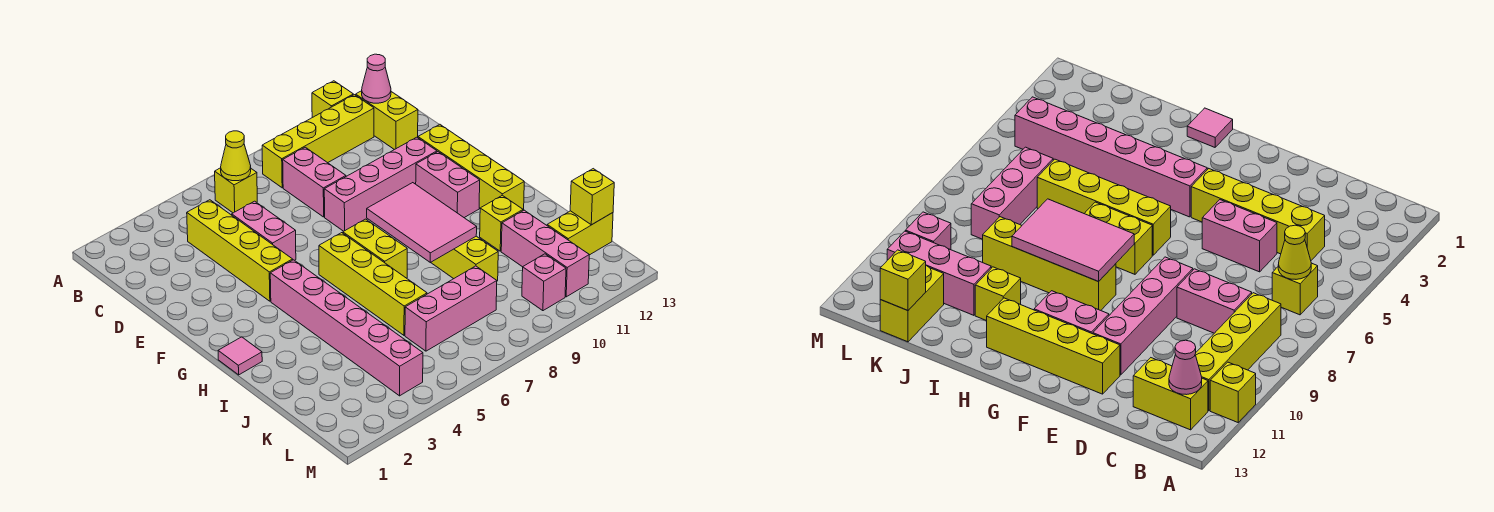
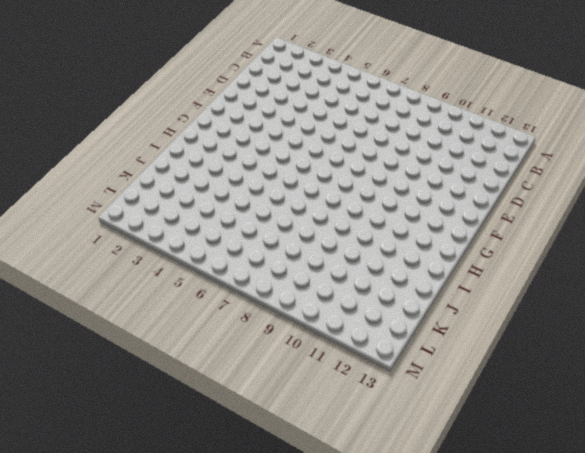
none -> yellow 1x1 brick [312,81,353,117]
none -> yellow 1x1 brick [215,168,257,213]
none -> yellow 1x4 brick [262,95,374,188]

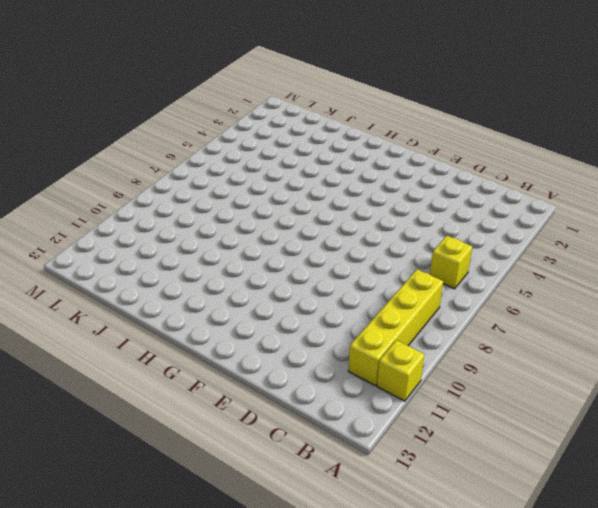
none -> yellow 1x2 brick [356,91,418,150]
none -> yellow 1x4 brick [187,200,293,301]
none -> pink 1x2 brick [283,147,346,217]

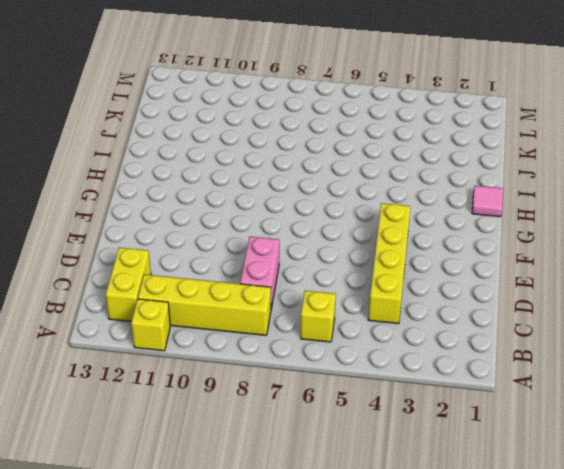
none -> pink 1x2 brick [232,201,296,260]
none -> pink 1x4 brick [324,137,437,231]
none -> yellow 1x4 brick [418,124,524,211]

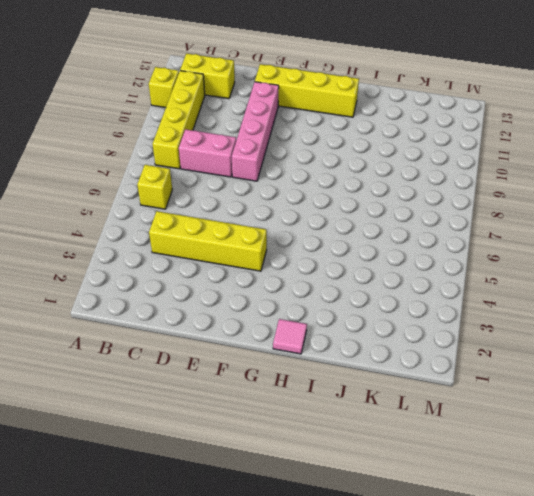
none -> pink 1x2 brick [232,201,296,260]
none -> pink 1x2 brick [416,152,480,218]
none -> pink 1x6 brick [270,260,423,396]

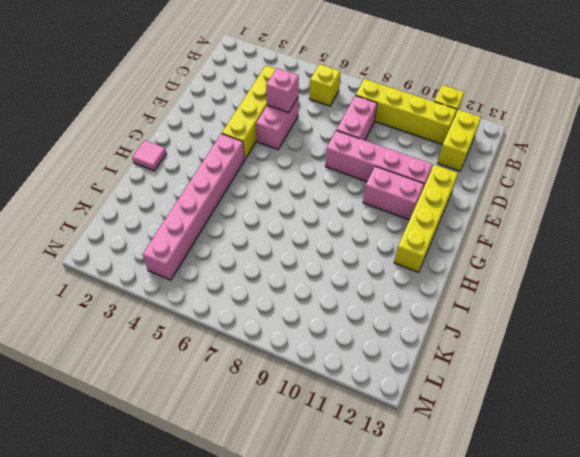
pink 1x1 brick [266,68,299,113] -> pink 1x1 brick moved to [522,254,566,311]
pink 1x2 brick [363,166,424,220] -> pink 1x2 brick turned to [416,152,480,218]
none -> yellow 1x4 brick [319,233,427,335]
none -> yellow 1x2 brick [343,219,407,278]
none -> yellow 1x4 brick [431,236,498,281]

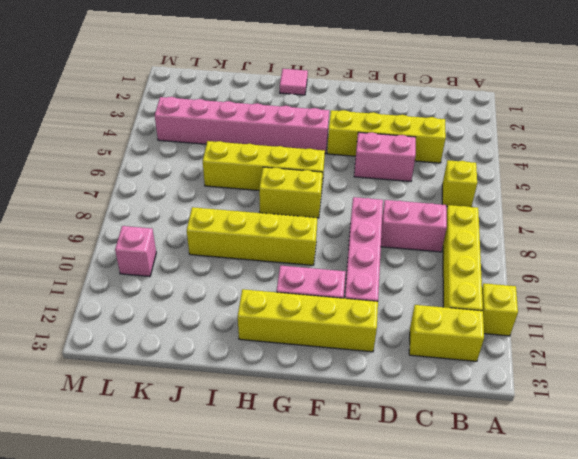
none -> yellow 1x1 brick [480,195,523,251]
none -> pink 1x3 brick [501,210,589,297]
none -> pink 1x3 brick [405,266,497,351]

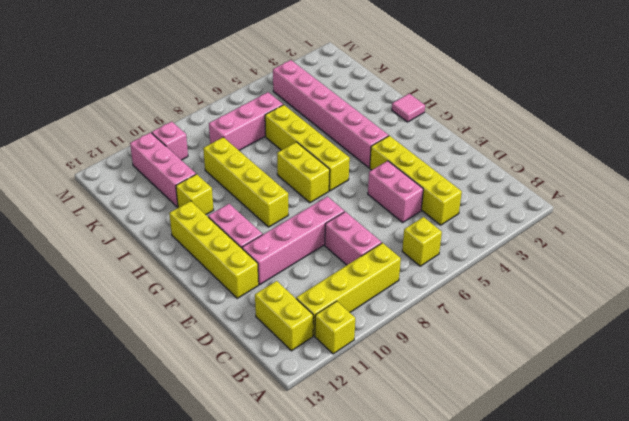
none -> yellow 1x2 brick [547,211,613,255]
none -> yellow 1x1 cone [221,131,251,181]
none -> pink 1x1 cone [362,54,391,103]

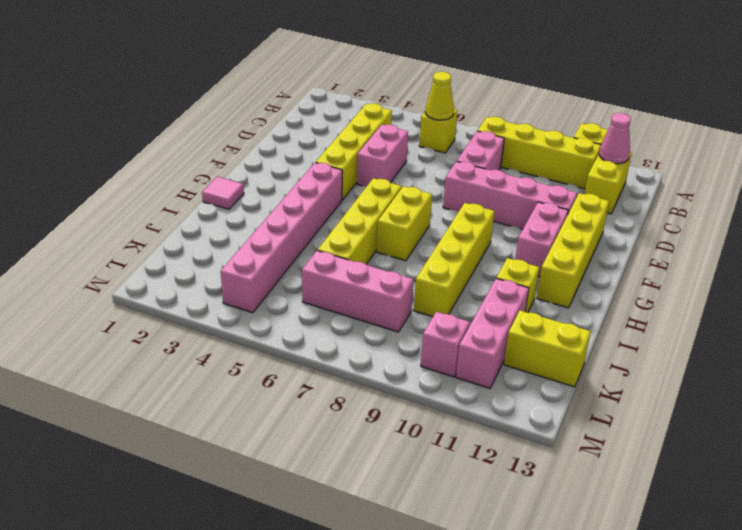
none -> pink 2x3 tile [367,183,477,263]
none -> yellow 1x1 brick [570,169,614,225]

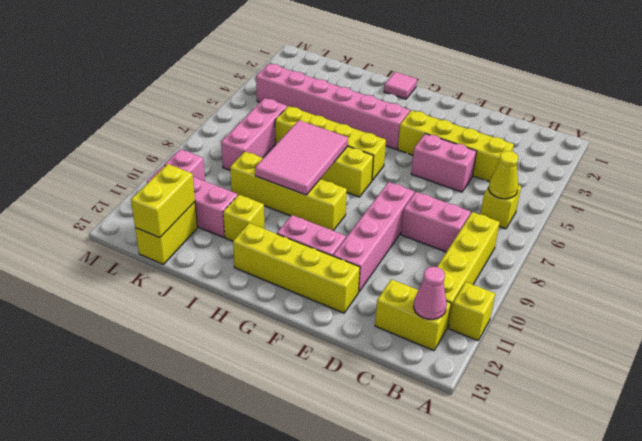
pink 2x3 tile [255,120,348,195] -> pink 2x3 tile turned to [367,183,477,263]
yellow 1x2 brick [131,164,195,238] -> yellow 1x1 brick [570,169,614,225]

